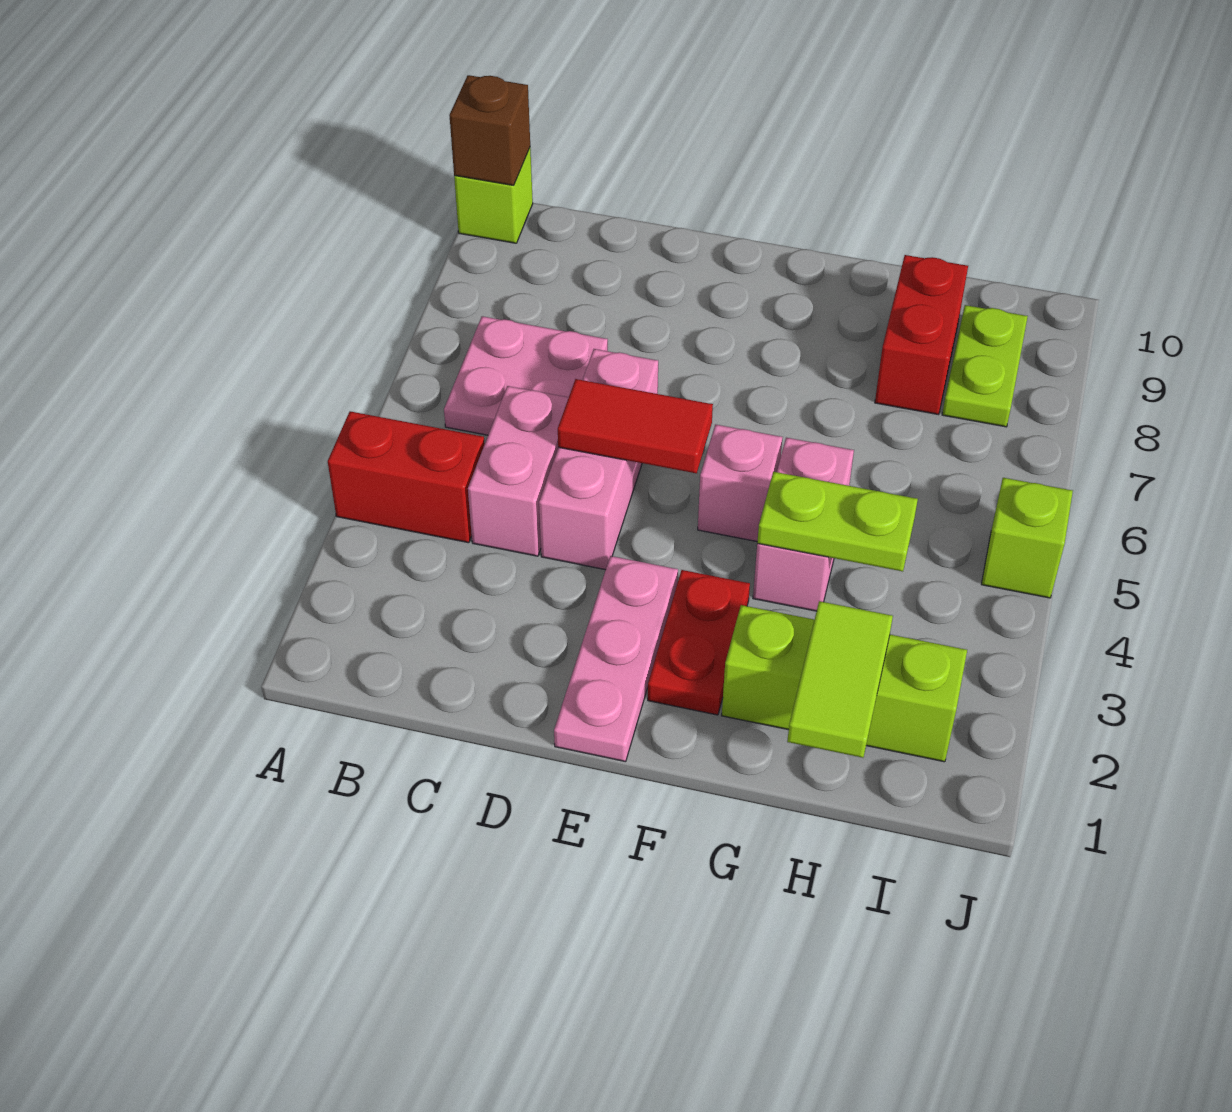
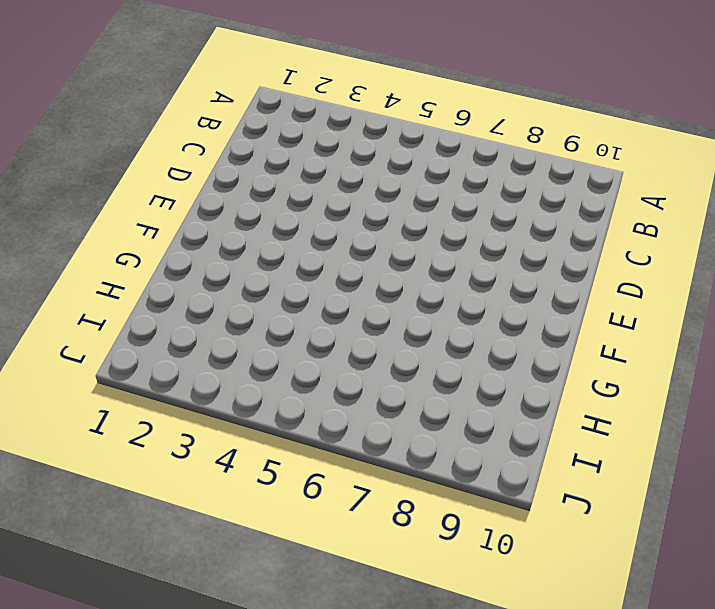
none -> red 1x2 brick [328,411,485,543]
none -> lime 1x1 brick [454,148,533,243]
none -> pink 2x2 plate [444,316,608,435]

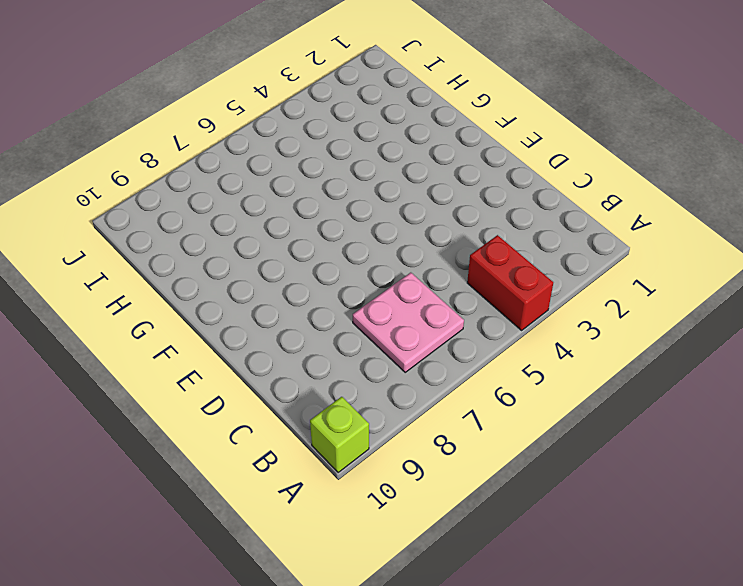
none -> pink 1x2 brick [468,386,569,556]
none -> pink 1x3 brick [539,349,658,570]
none -> pink 1x3 plate [554,556,678,762]

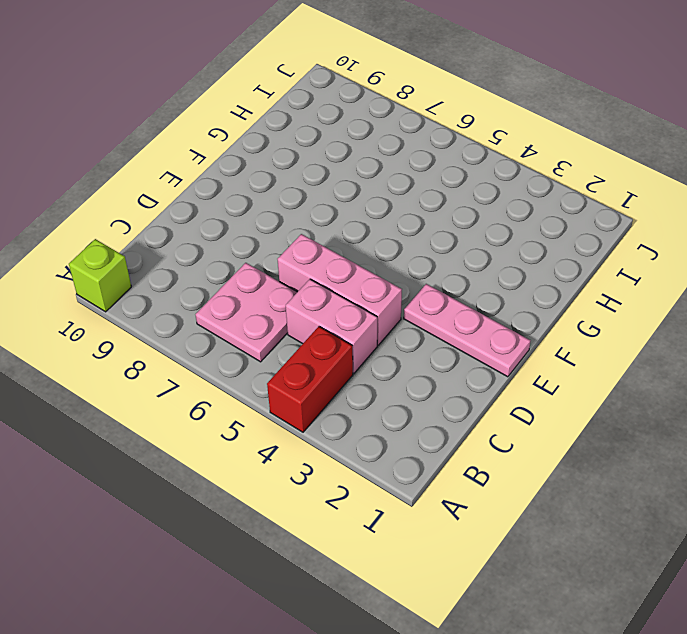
none -> red 1x2 plate [648,570,750,715]
none -> pink 1x1 brick [698,424,782,541]
none -> lime 1x3 brick [722,605,967,762]

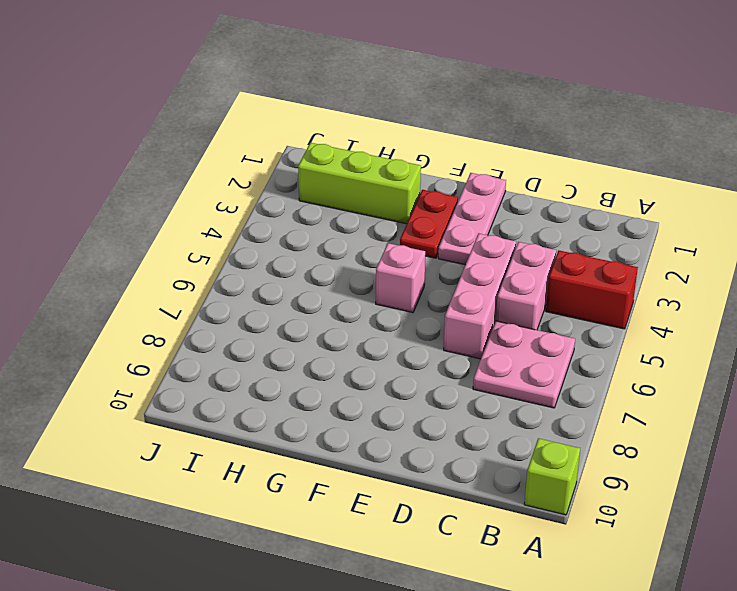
none -> pink 1x2 brick [753,438,854,611]
none -> red 1x2 brick [875,255,968,415]
none -> lime 1x2 plate [942,305,1028,427]

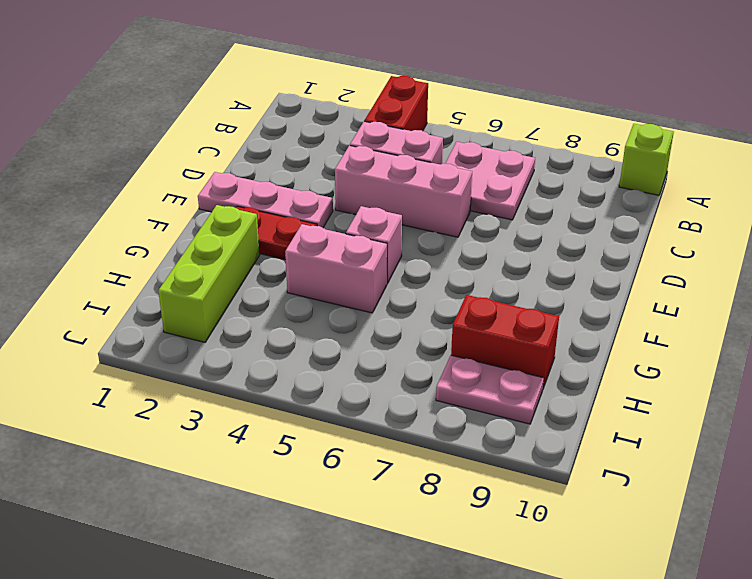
pink 1x2 plate [436,355,544,424] -> lime 1x2 plate [942,305,1028,427]
none -> lime 1x1 brick [981,478,1073,598]
none -> brown 1x1 brick [449,75,530,185]
none -> red 1x2 tile [558,379,713,473]

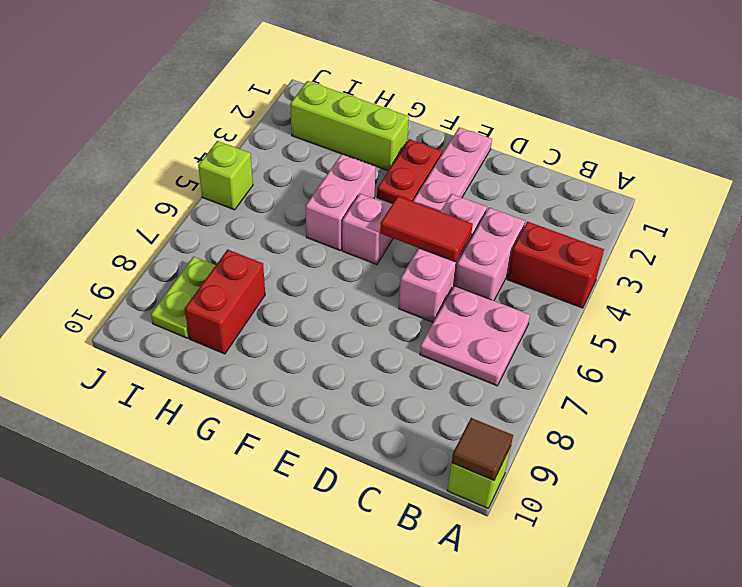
brown 1x1 tile [452,418,513,481] -> brown 1x1 brick [449,75,530,185]
none -> lime 1x2 plate [757,472,918,571]
none -> lime 1x2 tile [787,601,893,758]

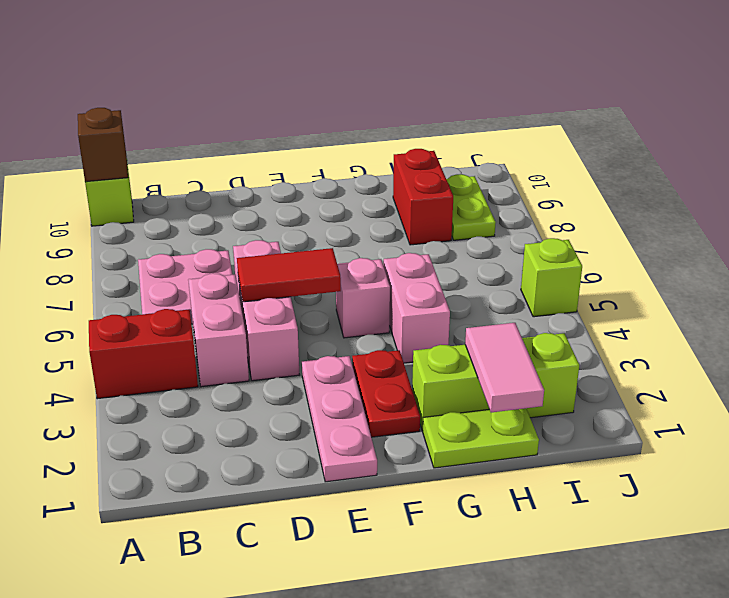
lime 1x2 plate [423,408,539,468] -> lime 1x2 plate moved to [757,472,918,571]
pink 1x2 tile [465,323,544,412] -> lime 1x2 tile [787,601,893,758]

